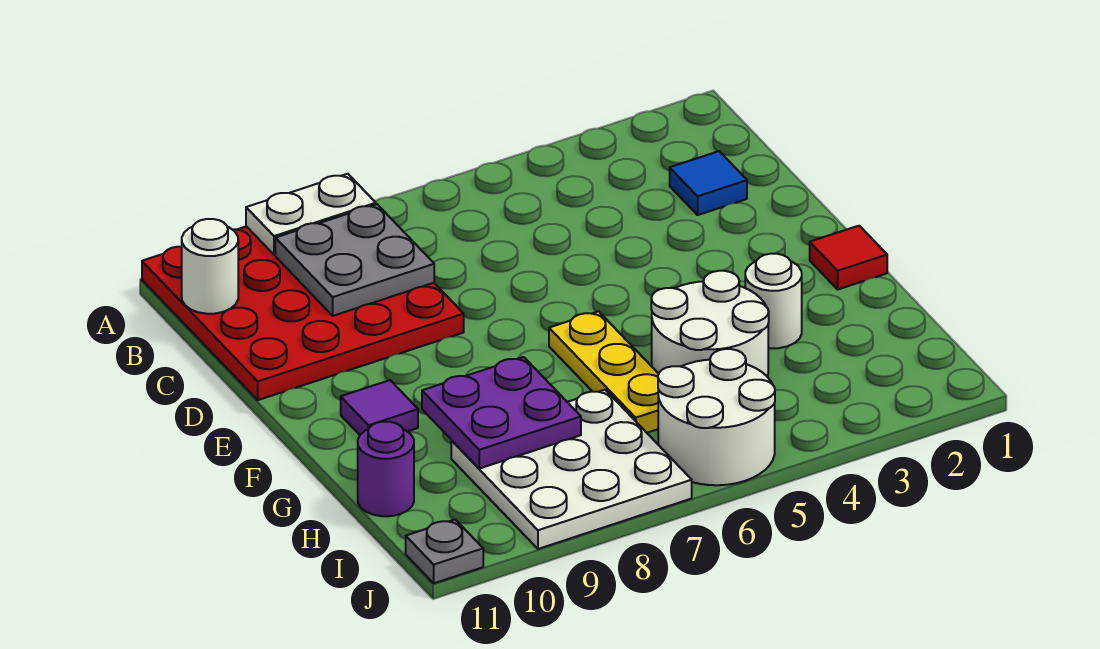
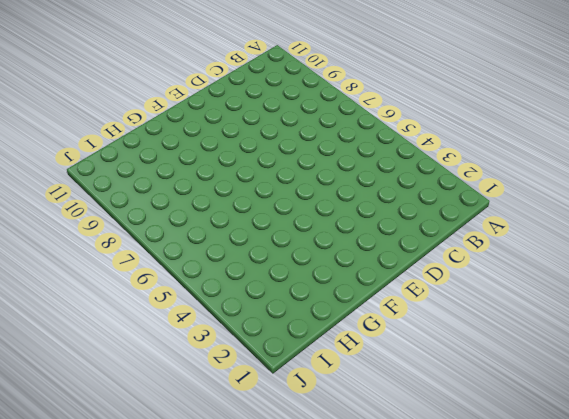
none -> red 4x4 plate [142,226,464,400]
none -> blue 1x1 tile [670,151,747,215]
none -> red 1x1 tile [810,226,887,289]

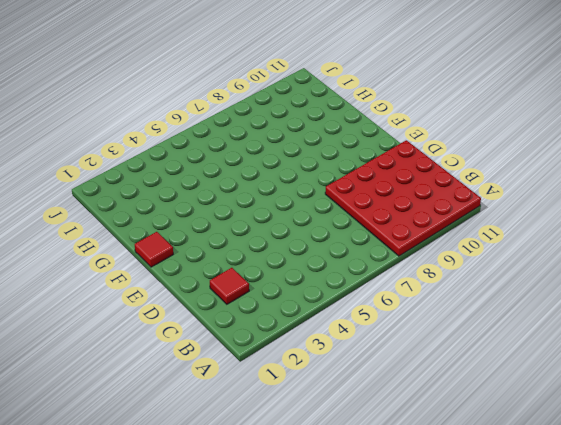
red 1x1 tile [210,268,249,304] -> blue 1x1 tile [670,151,747,215]
none -> yellow 1x3 plate [549,311,659,433]
none -> purple 1x1 tile [341,380,418,435]
none -> white 1x1 round brick [745,254,802,348]

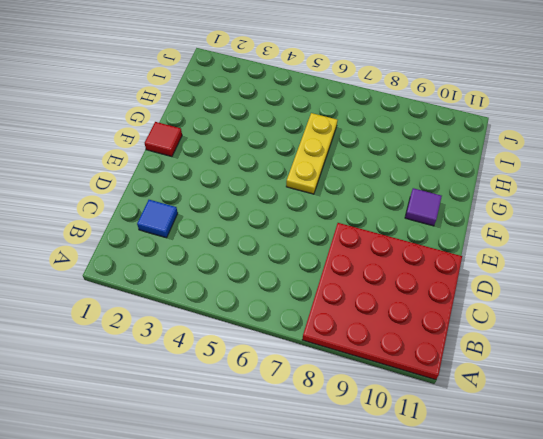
none -> white 1x1 round brick [745,254,802,348]
none -> white 2x2 round brick [651,271,769,377]
none -> white 3x3 plate [451,390,692,549]

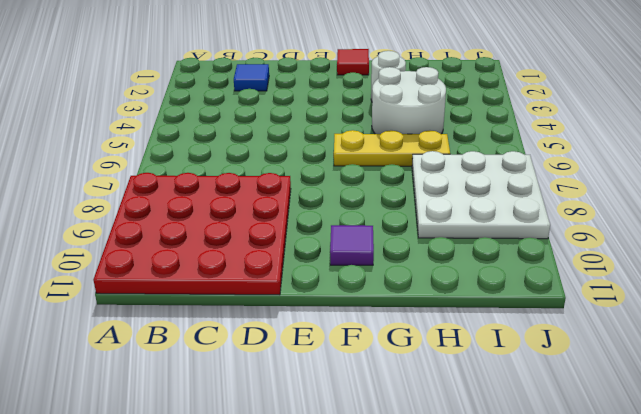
none -> purple 1x1 round brick [358,422,414,516]
none -> white 2x2 round brick [658,349,775,485]
none -> grey 1x1 plate [406,520,483,583]

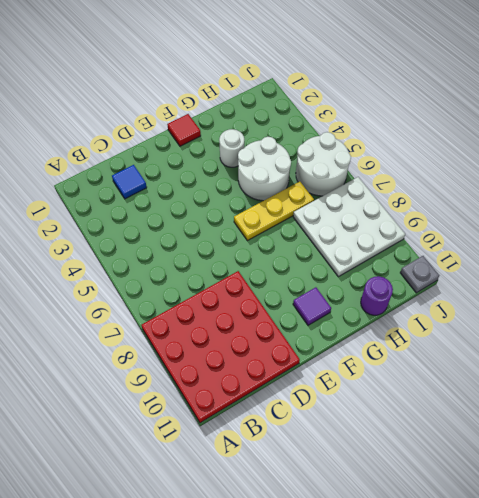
none -> white 1x2 plate [246,174,376,255]
none -> grey 2x2 plate [275,204,434,316]
none -> white 1x1 round brick [182,219,238,314]

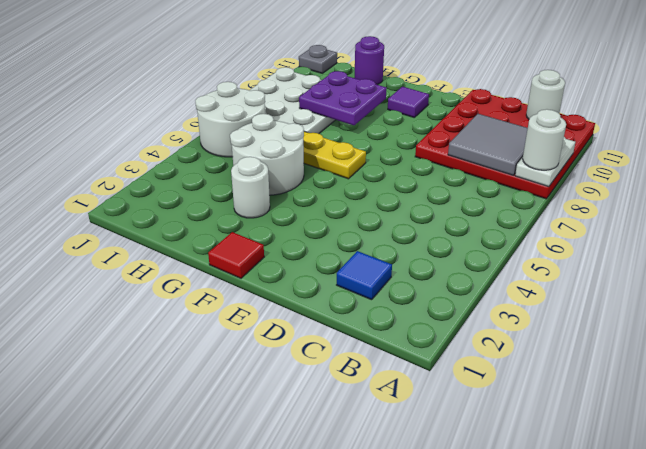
white 1x1 round brick [523,109,566,170] -> none
grey 2x2 tile [448,114,528,175] -> grey 2x2 plate [275,204,434,316]

